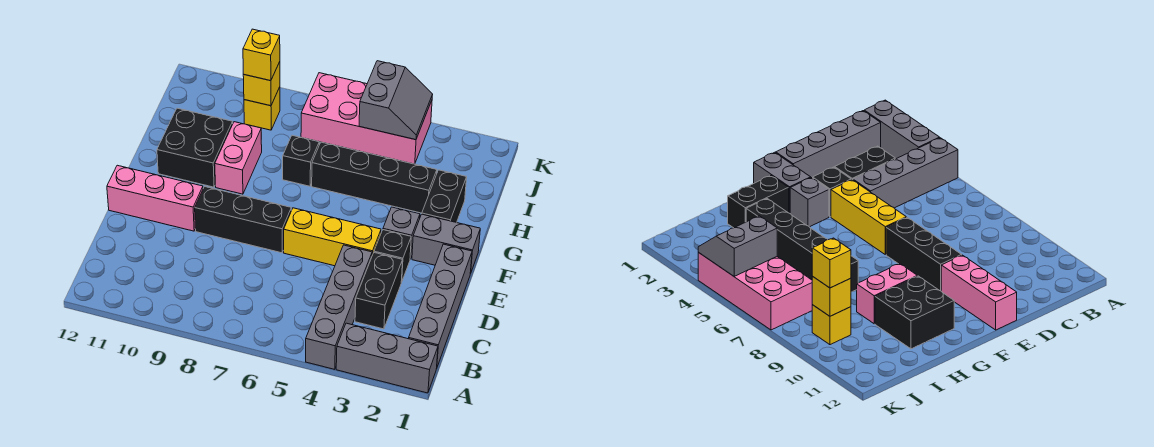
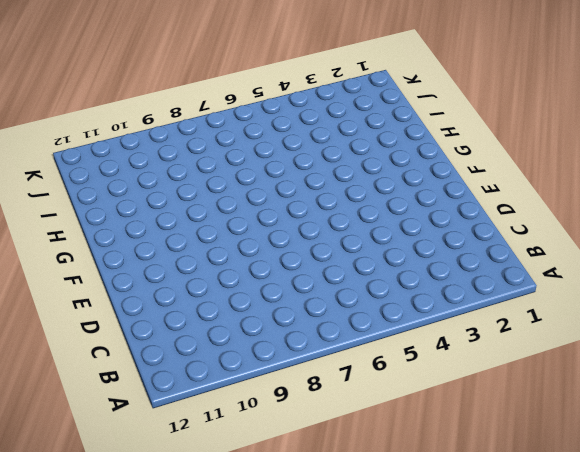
none -> grey 1x3 brick [336,323,438,393]
none -> grey 1x4 brick [306,245,372,369]
none -> grey 1x4 brick [409,244,472,367]

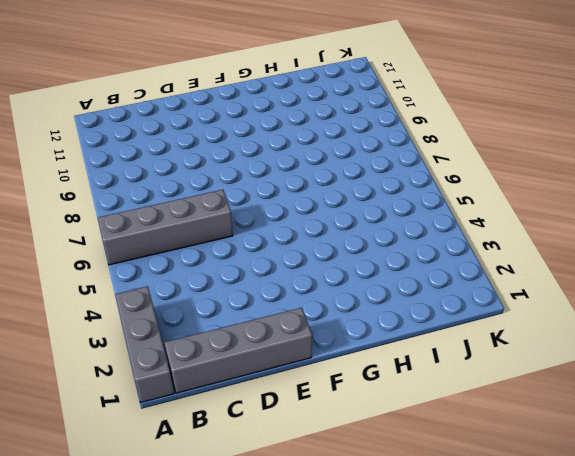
grey 1x4 brick [98,190,233,265] -> grey 1x4 brick moved to [306,245,372,369]
none -> black 1x2 brick [355,253,403,329]
none -> black 1x1 brick [374,230,411,282]
none -> yellow 1x3 brick [284,208,381,266]

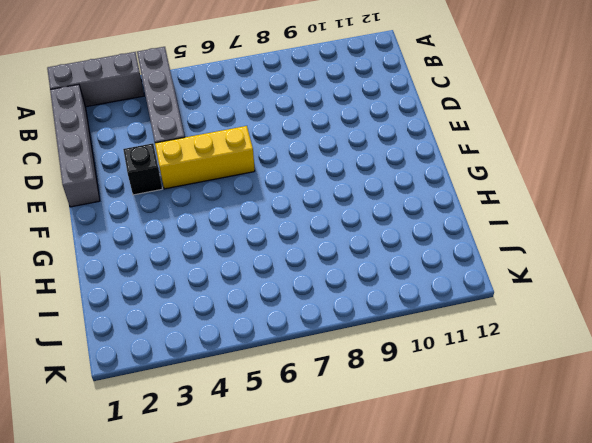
none -> black 1x2 brick [355,253,403,329]
none -> black 1x3 brick [195,187,291,253]
none -> pink 1x3 brick [107,165,203,231]

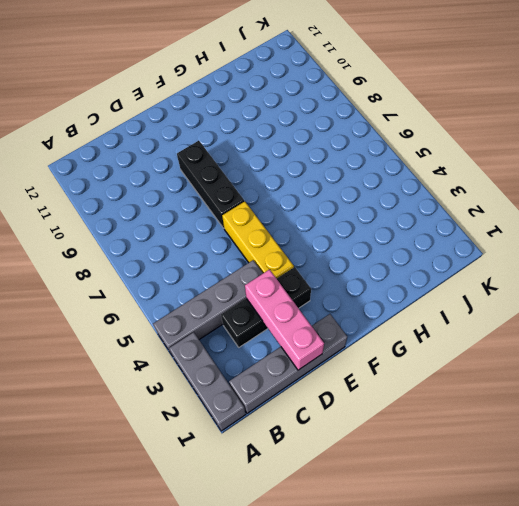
pink 1x3 brick [245,269,324,370] -> pink 1x3 brick moved to [107,165,203,231]
none -> grey 1x2 brick [412,214,480,274]
none -> grey 1x1 brick [383,207,420,259]
none -> black 1x2 brick [422,170,467,223]

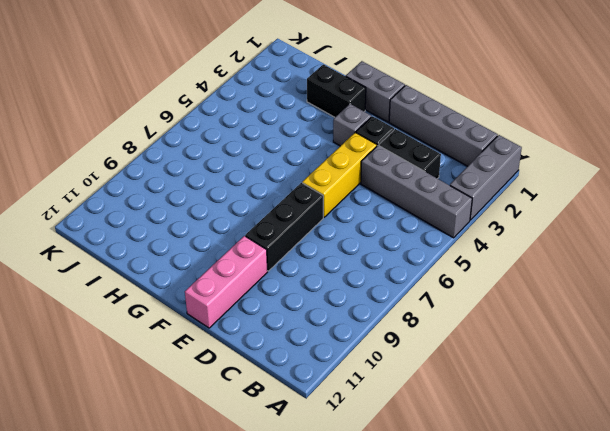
grey 1x2 brick [346,61,405,122] -> grey 1x2 brick turned to [412,214,480,274]
none -> pink 1x2 brick [215,122,262,194]
none -> black 2x2 brick [157,108,233,187]
none -> black 1x4 brick [312,142,437,213]

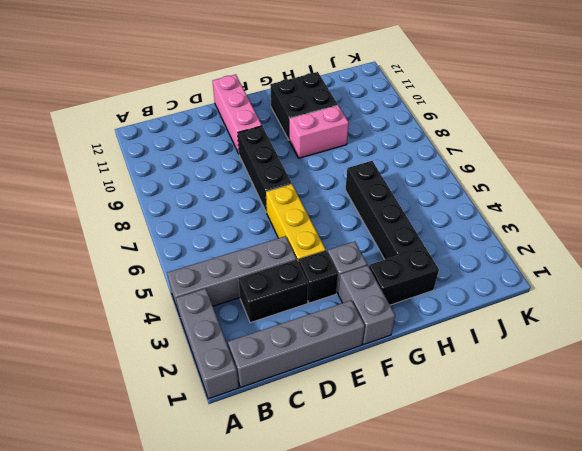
none -> black 1x1 brick [283,135,319,186]
none -> pink 2x4 brick [301,73,432,164]
none -> yellow 1x1 brick [244,87,280,130]

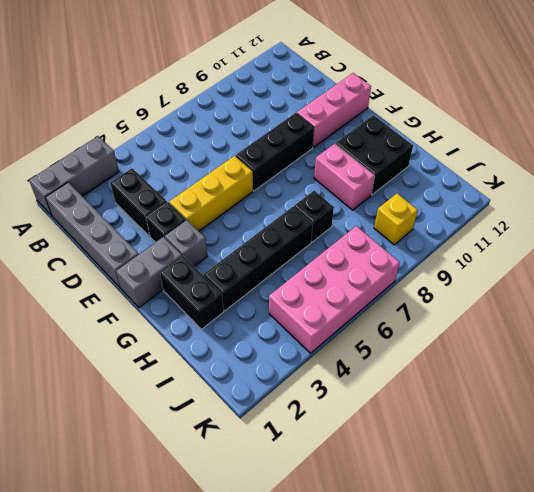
none -> grey 1x4 brick [306,245,372,369]
none -> grey 2x2 slope [359,61,433,140]
none -> yellow 1x1 brick [243,62,280,106]

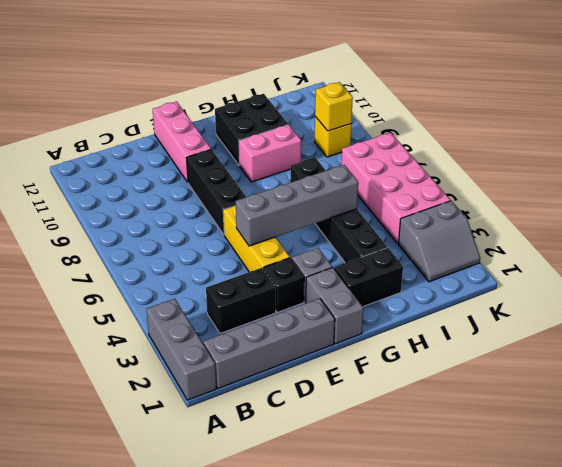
grey 1x4 brick [236,165,358,246] -> grey 1x4 brick moved to [306,245,372,369]
grey 2x2 slope [398,201,480,282] -> grey 2x2 slope moved to [359,61,433,140]
none -> yellow 1x1 brick [243,29,280,81]

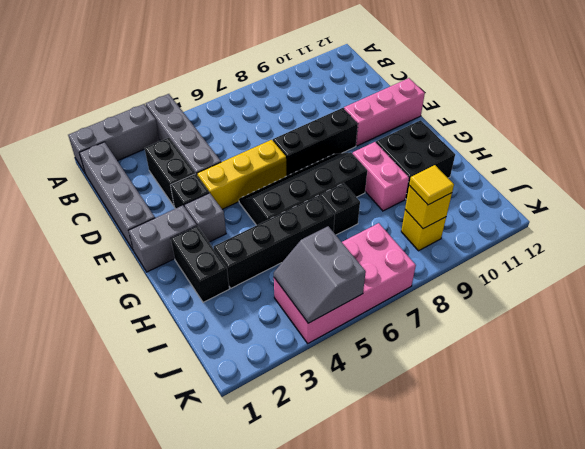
black 2x4 slope [239,152,367,225] -> none
yellow 1x1 tile [409,165,454,205] -> yellow 1x1 brick [243,29,280,81]

